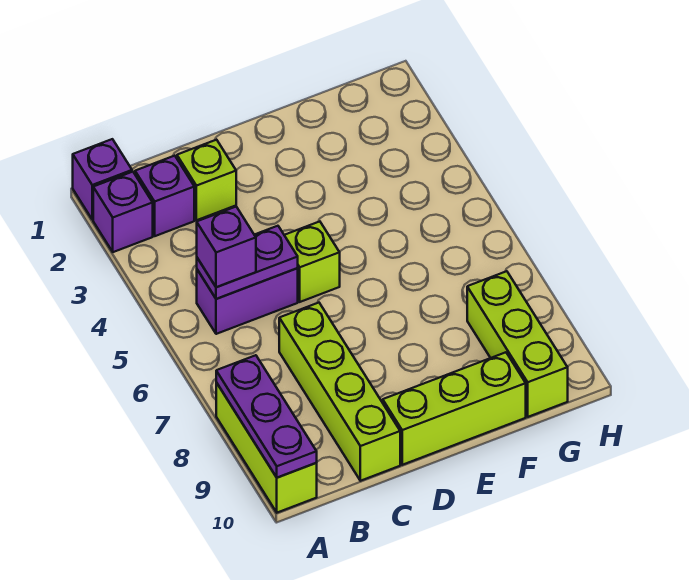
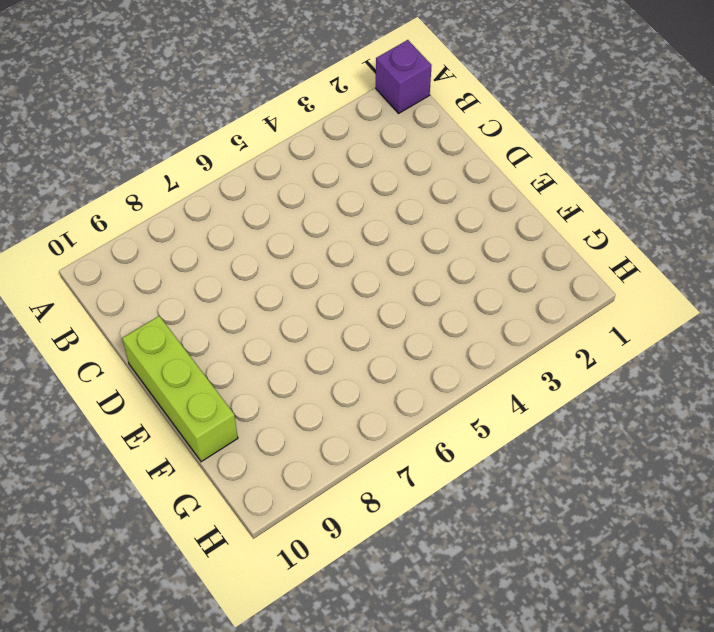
none -> purple 1x1 brick [93,172,153,252]
none -> lime 1x3 brick [216,383,317,513]
none -> purple 1x1 brick [135,156,194,236]

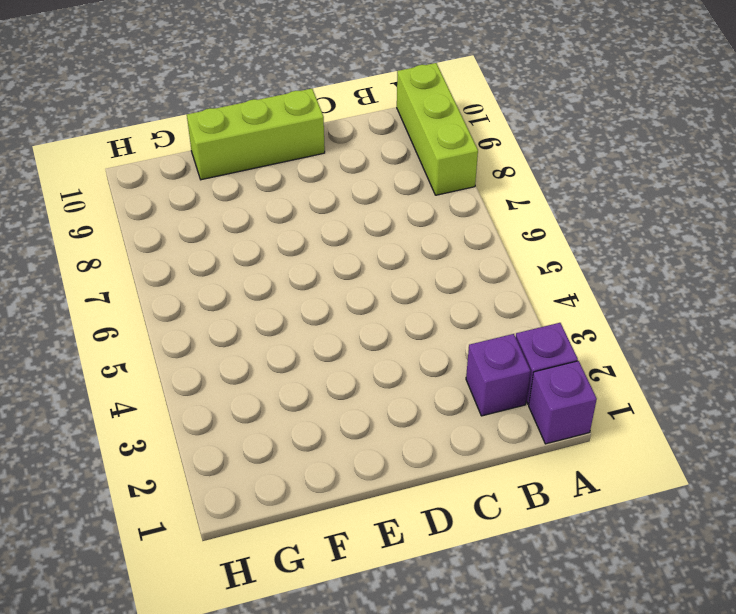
none -> purple 1x2 brick [197,268,298,334]
none -> lime 1x1 brick [177,140,236,220]
none -> lime 1x4 brick [279,303,400,481]

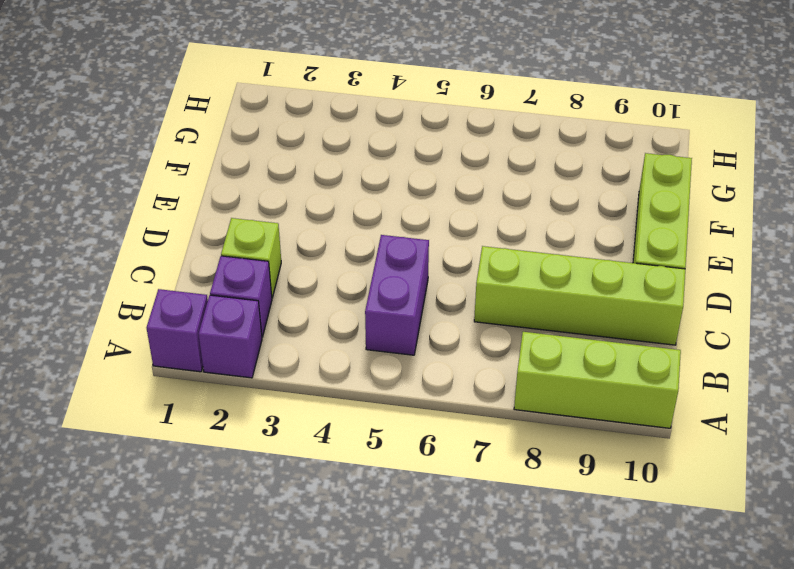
none -> lime 1x1 brick [284,222,340,302]
none -> lime 1x3 brick [467,271,568,417]
none -> purple 1x3 plate [216,355,317,478]

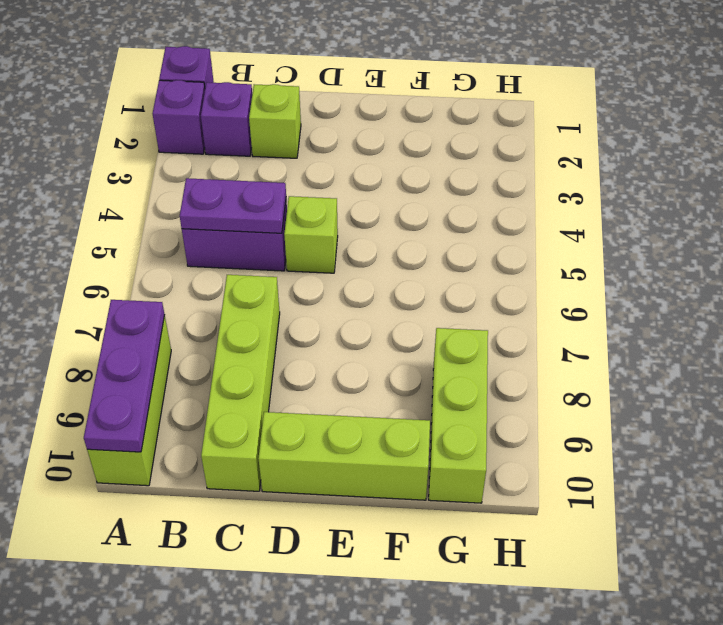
none -> purple 1x1 brick [197,207,256,287]

